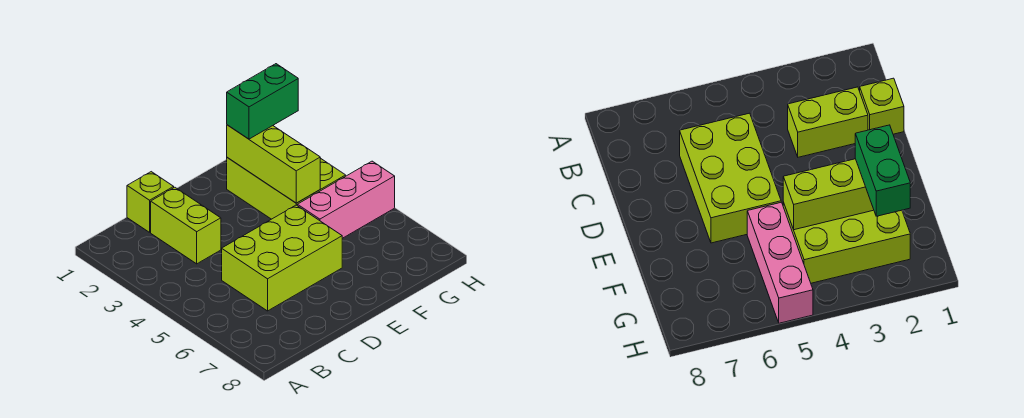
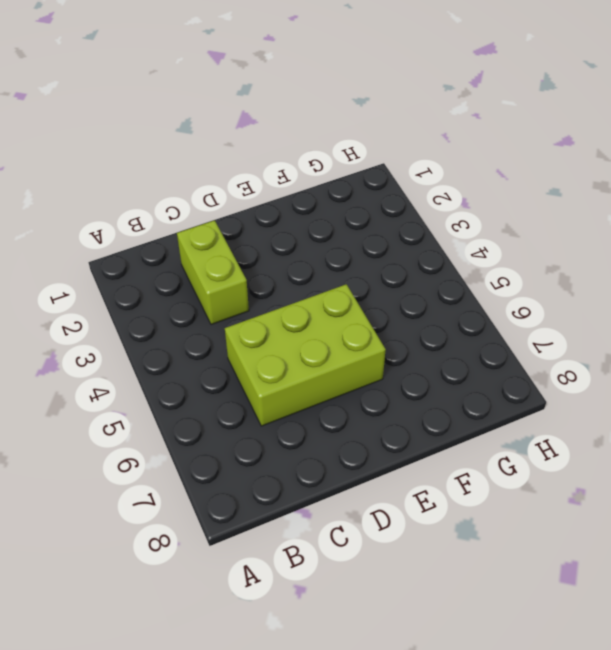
none -> lime 1x1 brick [127,172,174,232]
none -> lime 2x3 brick [227,158,346,219]

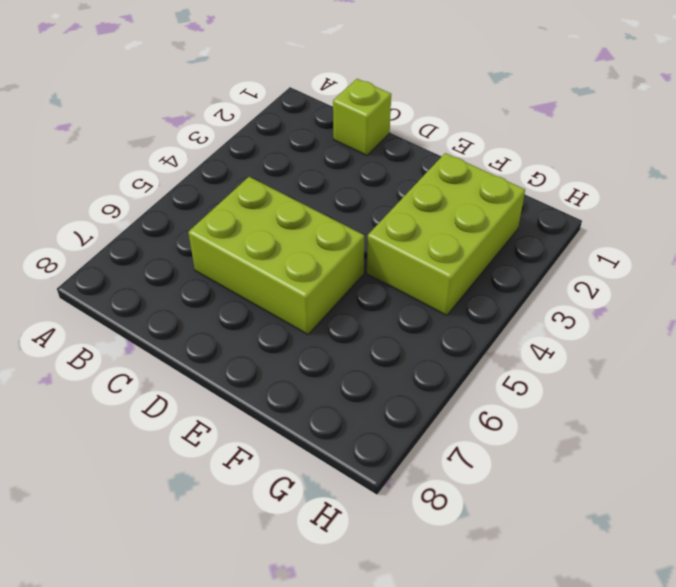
none -> lime 1x2 brick [151,187,221,264]
none -> pink 1x3 brick [297,161,395,238]

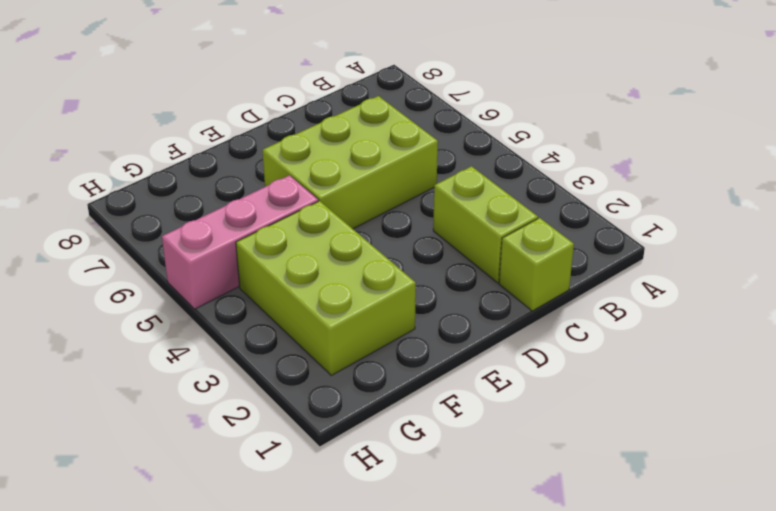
none -> lime 1x3 brick [227,125,320,203]
none -> green 1x2 brick [227,64,298,139]

